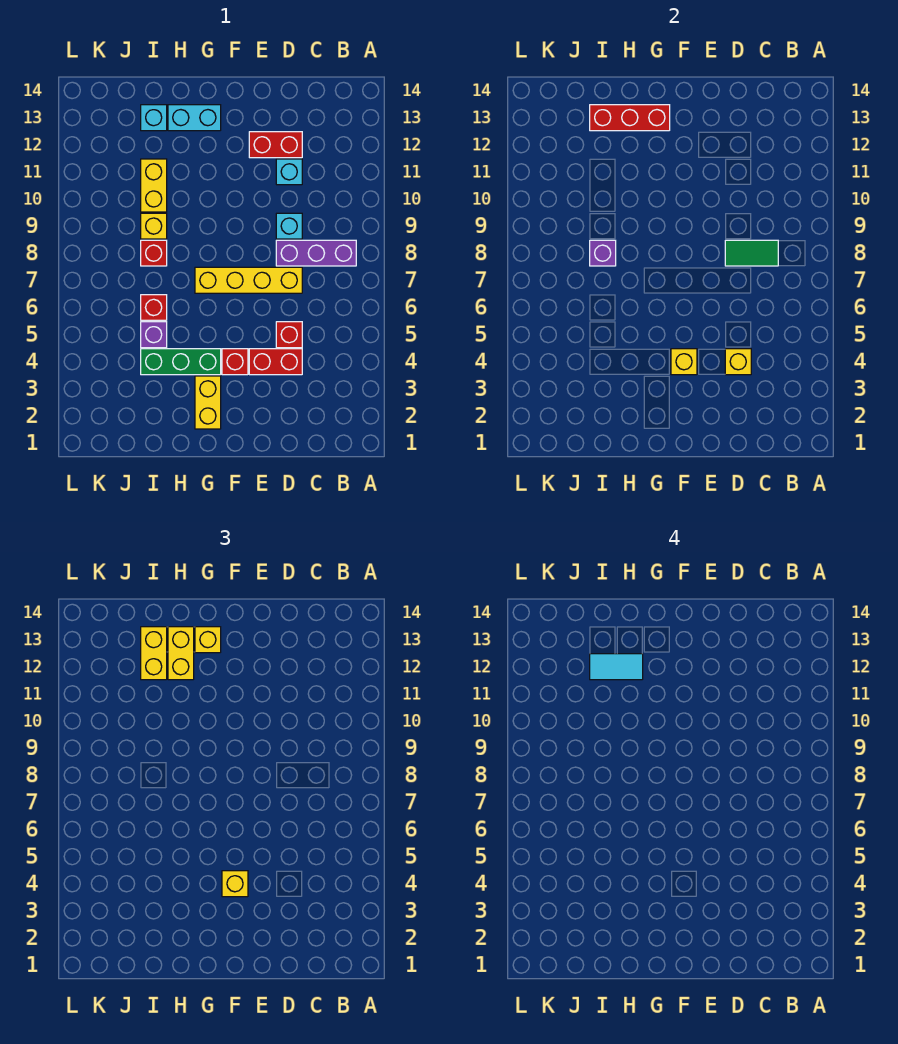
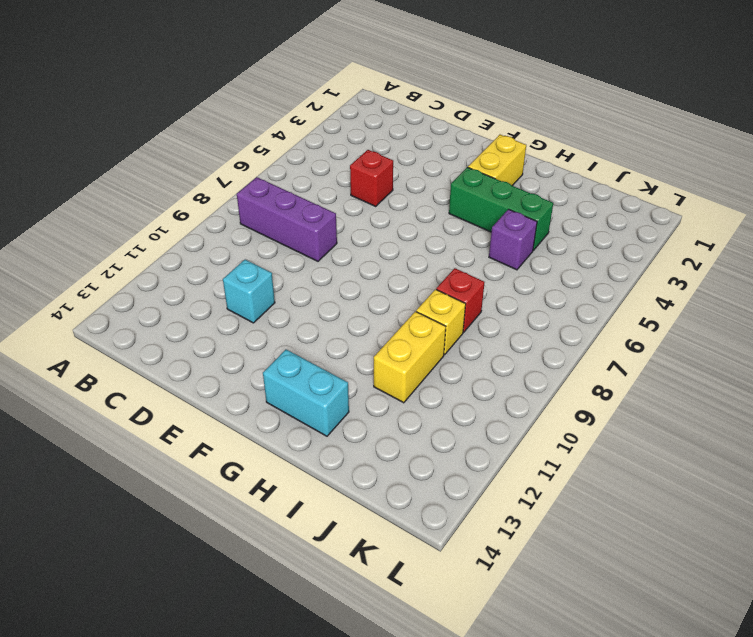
none -> red 1x2 brick [249,349,302,375]
none -> yellow 1x4 brick [195,267,302,293]
none -> cyan 1x1 brick [276,213,302,239]

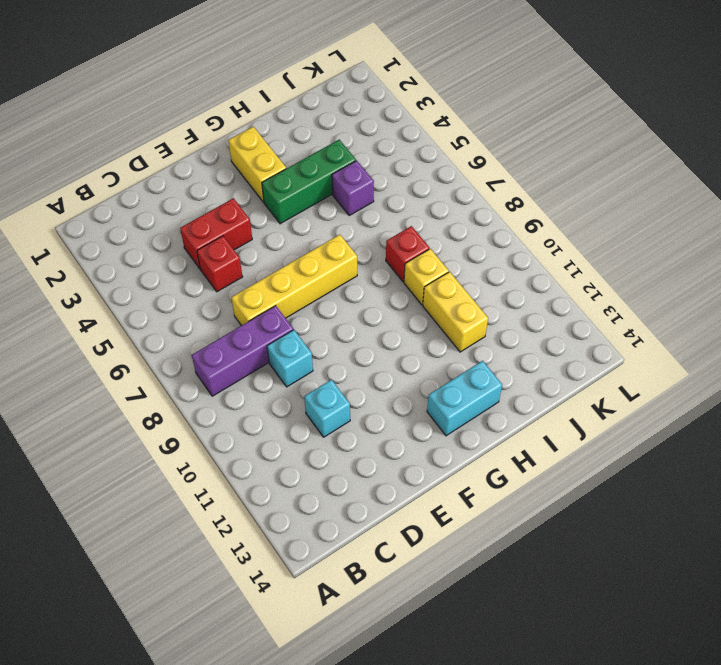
none -> red 1x2 brick [249,132,302,158]
none -> red 1x1 brick [222,349,248,375]
none -> red 1x1 brick [141,295,167,320]

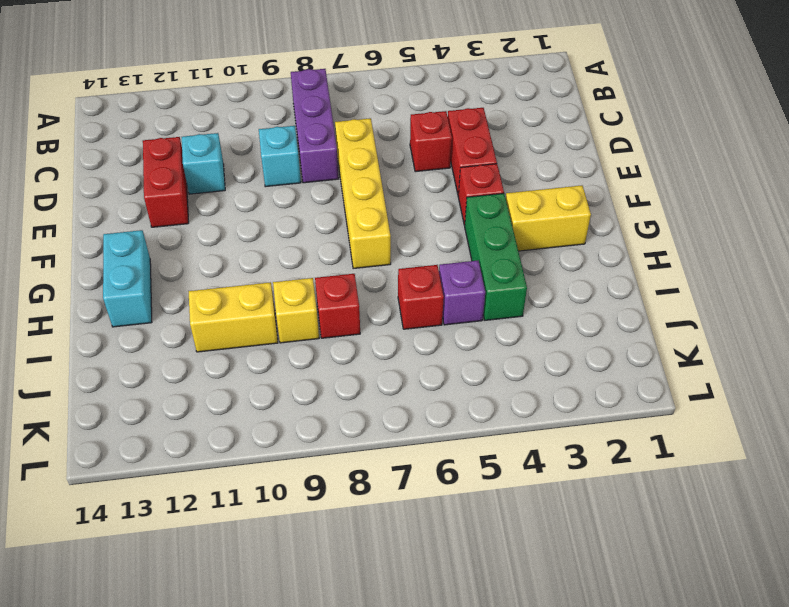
none -> cyan 1x1 brick [141,105,167,131]
none -> green 1x2 tile [725,240,778,266]
none -> yellow 1x1 brick [725,349,751,375]

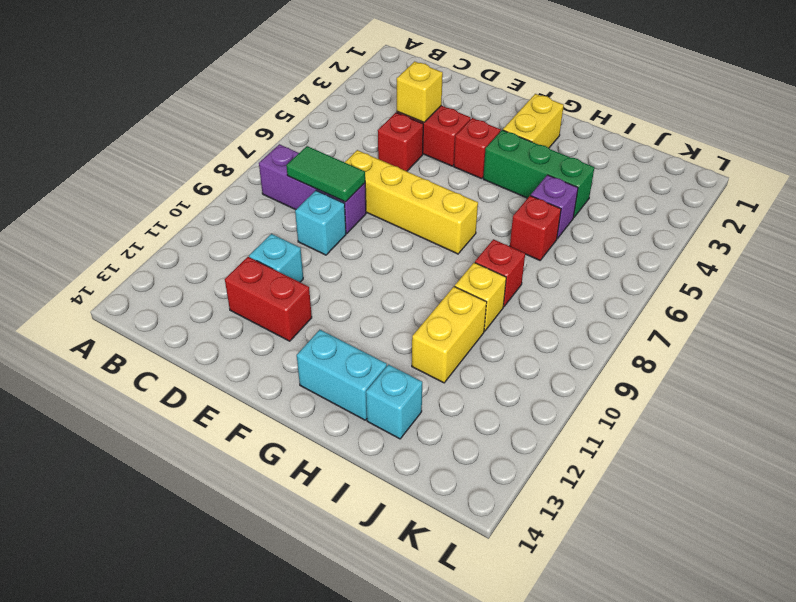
none -> yellow 1x1 brick [671,349,697,375]
none -> red 1x3 brick [590,105,670,131]
none -> purple 1x1 brick [590,240,616,266]

